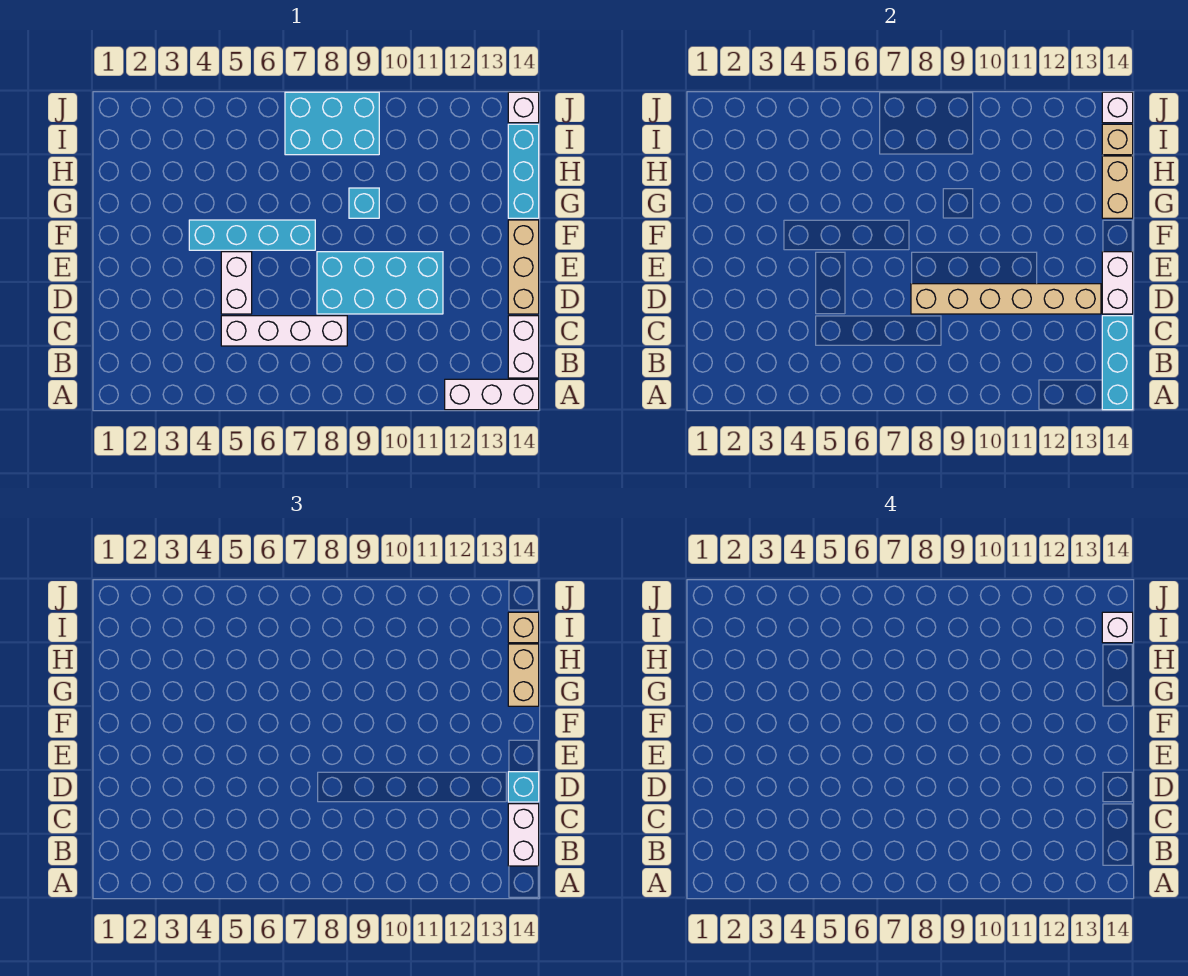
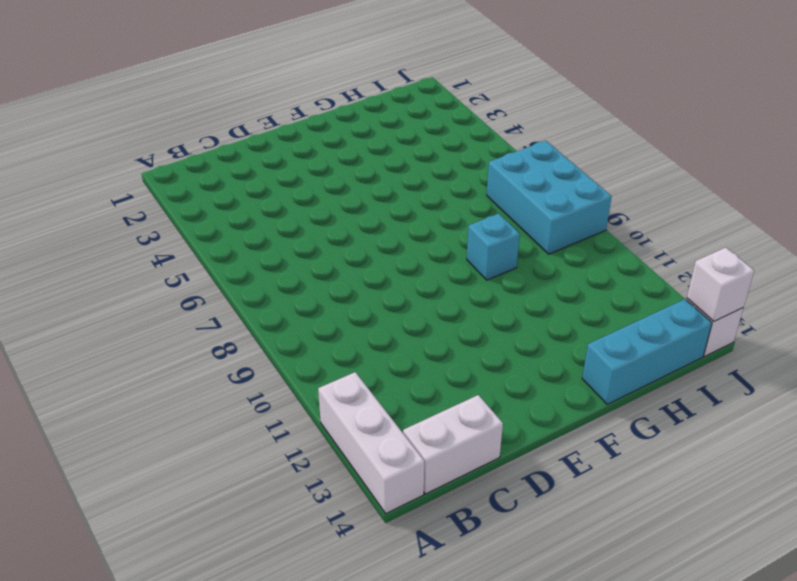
none -> white 1x4 brick [221,316,347,346]
none -> white 1x2 brick [221,252,252,314]
none -> cyan 2x4 brick [317,252,443,314]

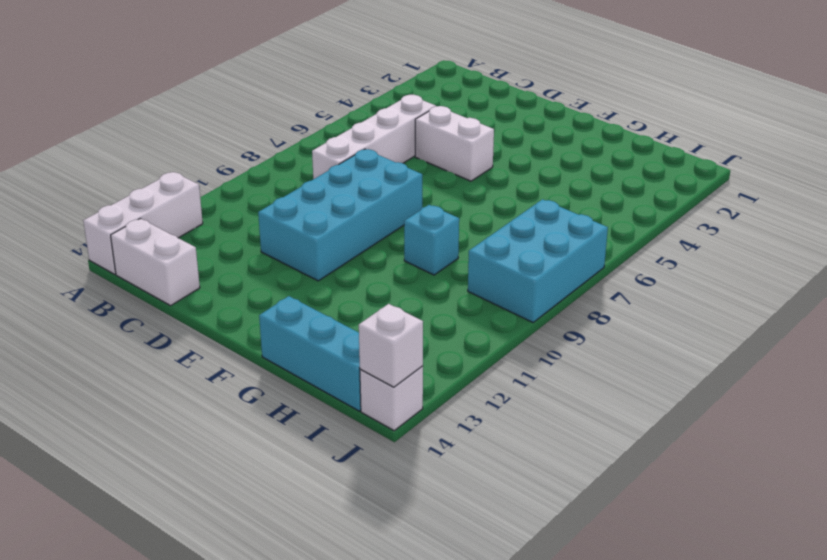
none -> tan 1x3 brick [508,220,539,314]
none -> cyan 1x4 brick [189,220,315,250]
none -> cyan 1x3 brick [1102,316,1133,410]

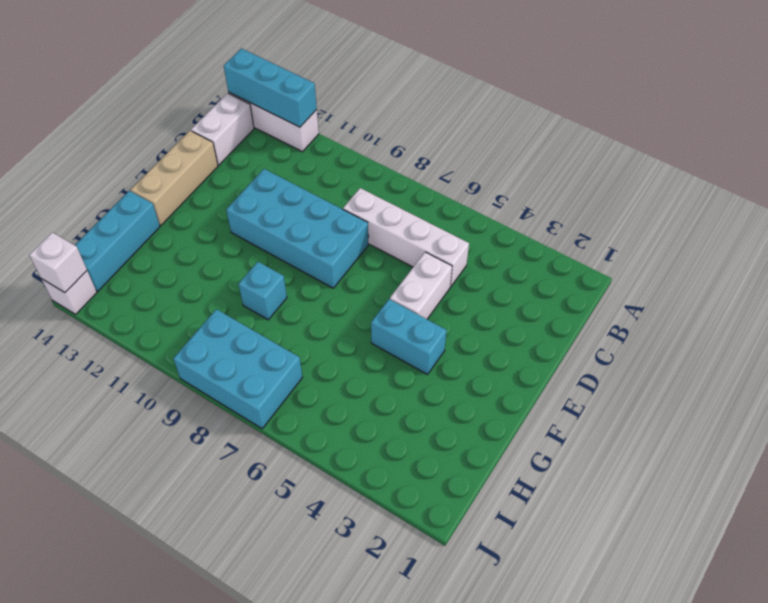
cyan 1x3 brick [224,48,317,127] -> cyan 1x3 brick turned to [1102,316,1133,410]
cyan 1x2 brick [371,299,447,374] -> cyan 1x4 brick [189,220,315,250]
none -> tan 1x6 brick [911,284,1101,314]
none -> white 1x2 brick [1102,252,1133,314]
none -> tan 1x2 brick [1102,156,1133,218]

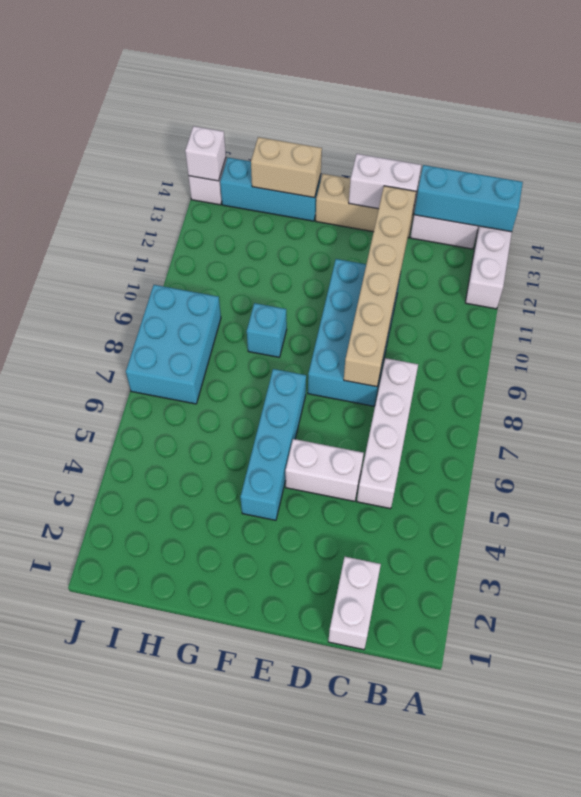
white 1x2 brick [328,557,381,650] -> white 1x2 brick turned to [508,804,539,866]
none -> tan 1x1 brick [1102,124,1133,155]
none -> cyan 1x1 brick [508,772,539,802]
none -> tan 1x2 brick [508,644,539,706]

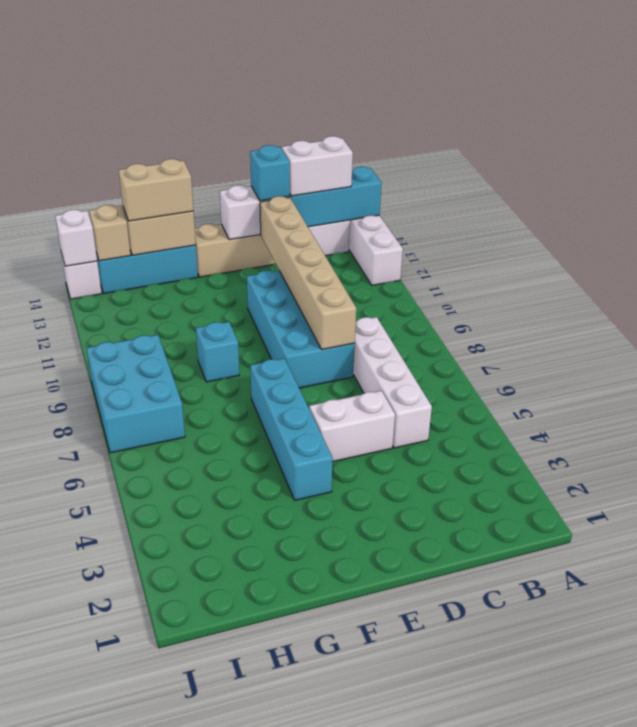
none -> tan 1x1 brick [508,612,539,643]
none -> white 1x1 brick [1102,612,1133,643]

